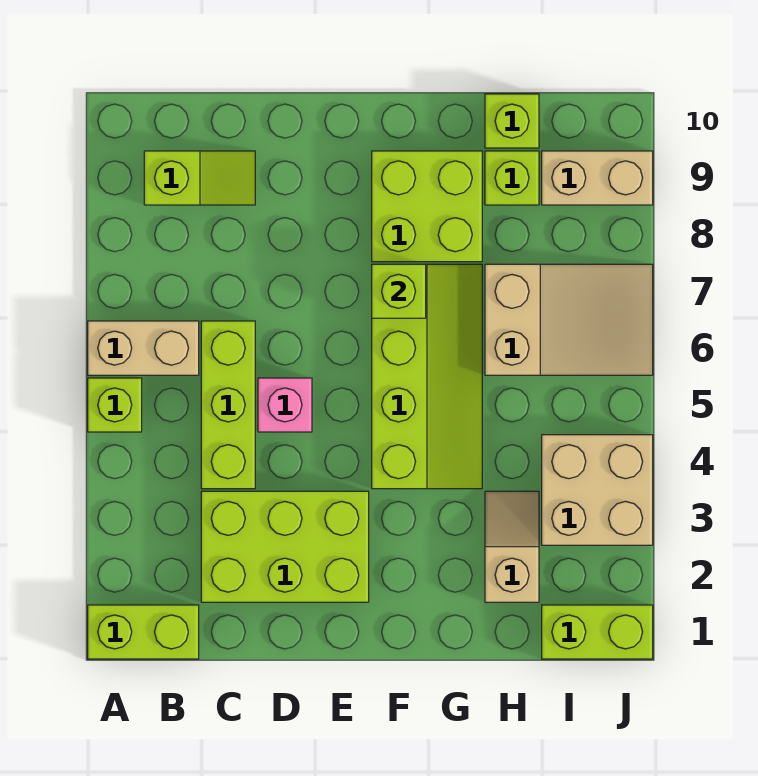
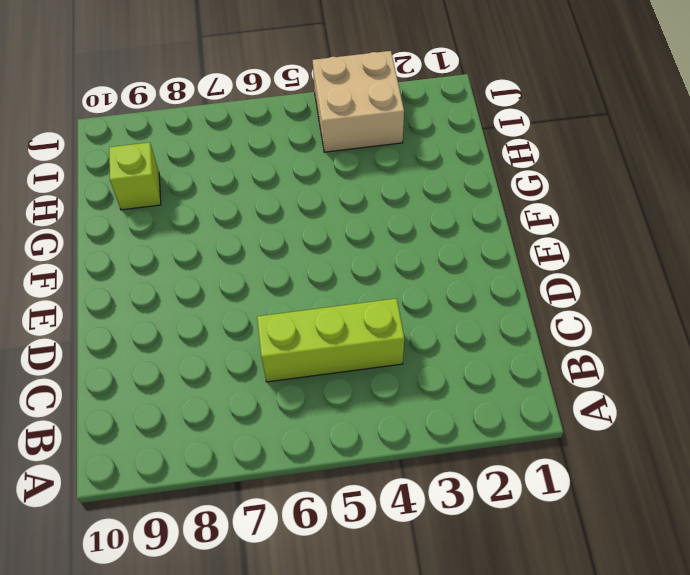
none -> lime 1x2 brick [88,605,199,659]
none -> lime 1x1 brick [88,378,142,432]
none -> tan 1x2 brick [88,321,199,375]

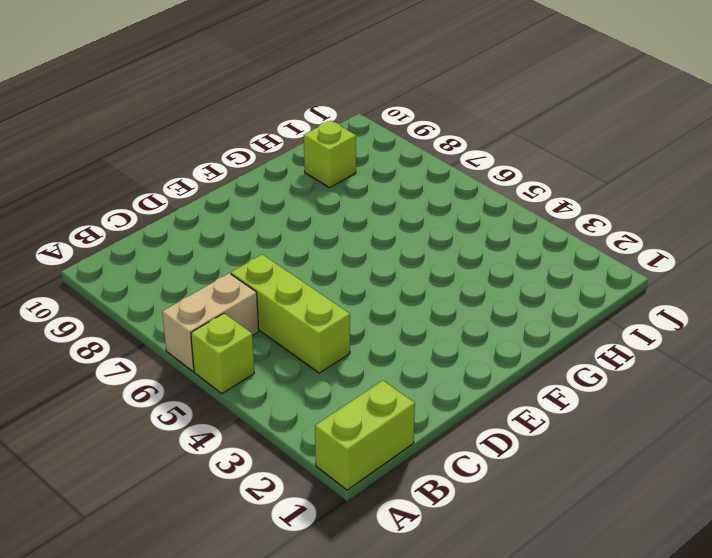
none -> lime 1x2 slope [144,151,255,205]
none -> lime 2x3 brick [201,491,369,602]
none -> pink 1x1 brick [258,378,312,432]

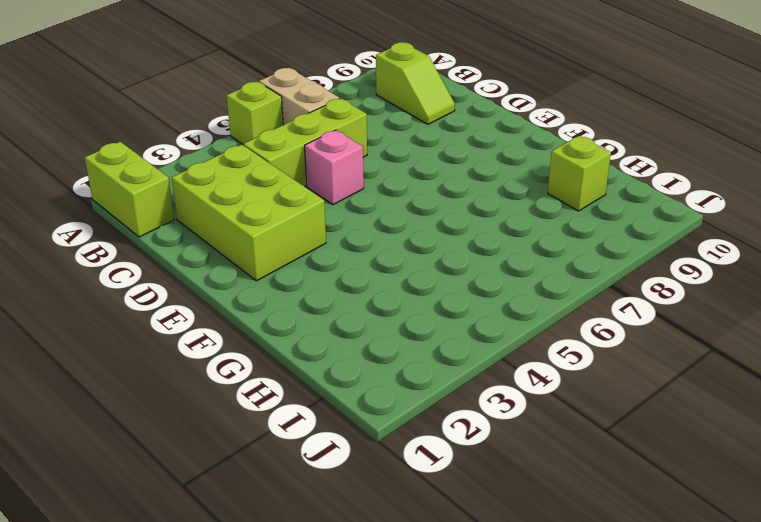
none -> lime 2x4 slope [372,264,482,489]
none -> lime 2x2 brick [372,151,482,262]
none -> tan 1x2 slope [485,491,539,602]

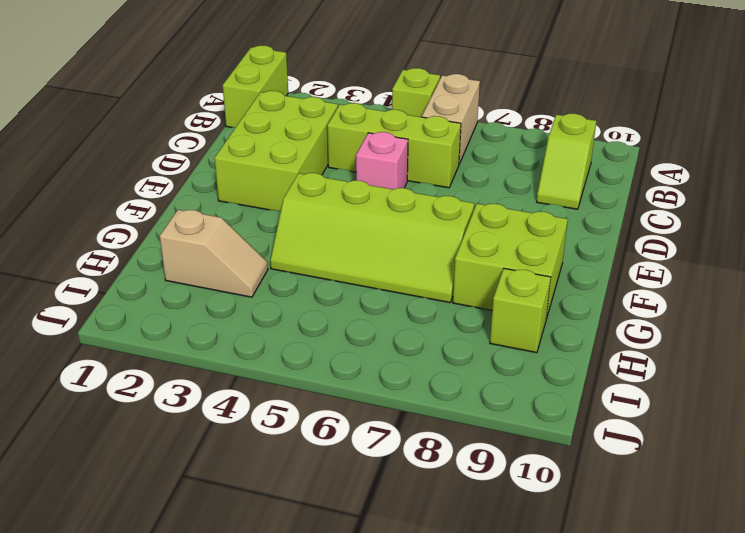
none -> tan 2x3 slope [485,264,653,375]
none -> lime 1x1 brick [485,94,539,148]
none -> lime 1x2 brick [542,605,653,659]

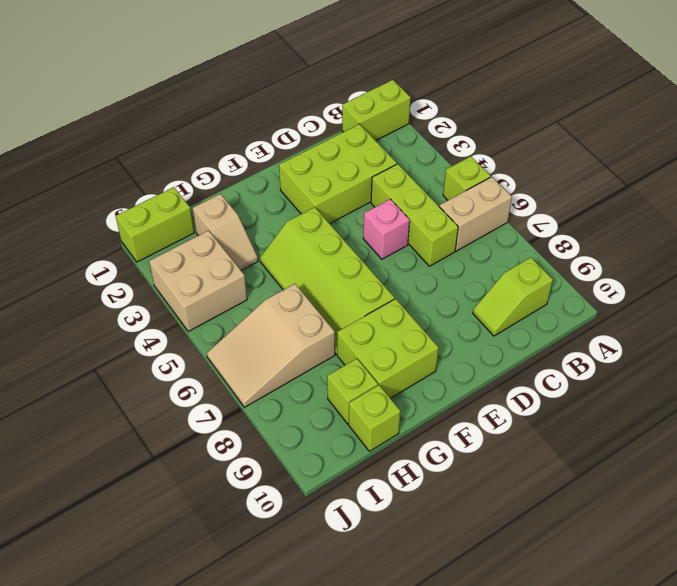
none -> tan 1x2 brick [542,151,653,205]
none -> lime 1x1 brick [372,264,426,318]

